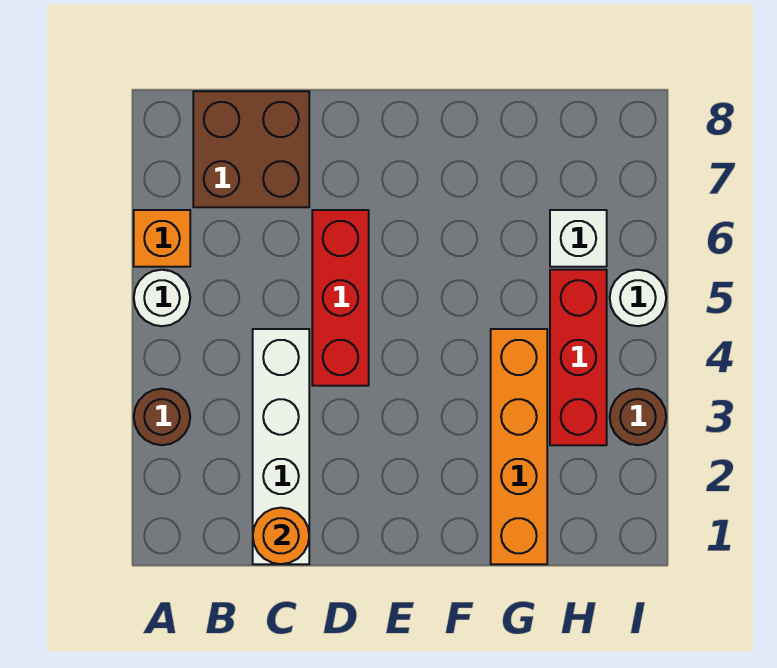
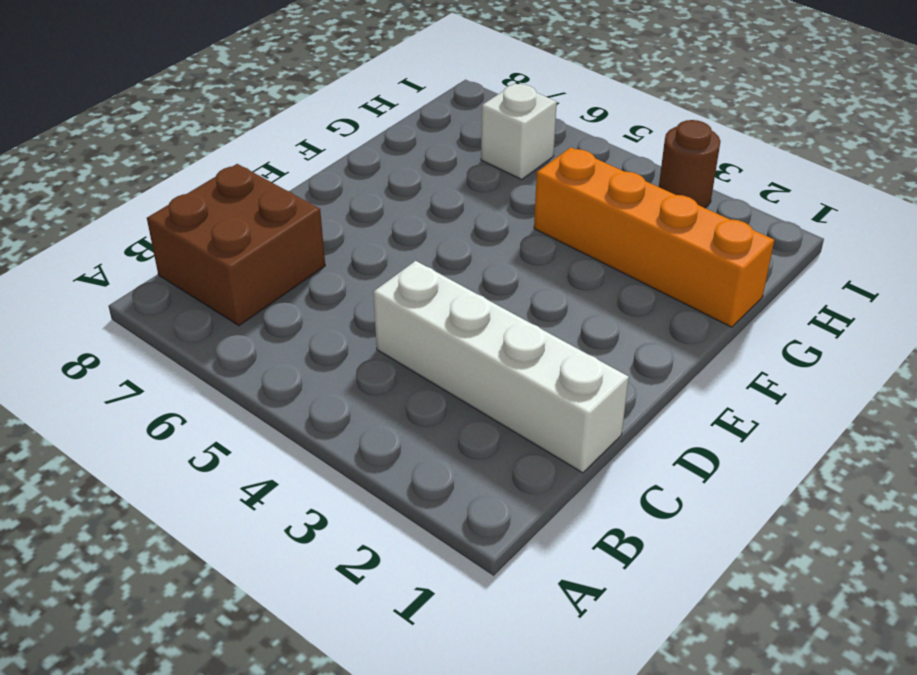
none -> brown 1x1 round brick [134,389,190,445]
none -> white 1x1 round brick [134,270,190,326]
none -> orange 1x1 brick [134,210,190,267]

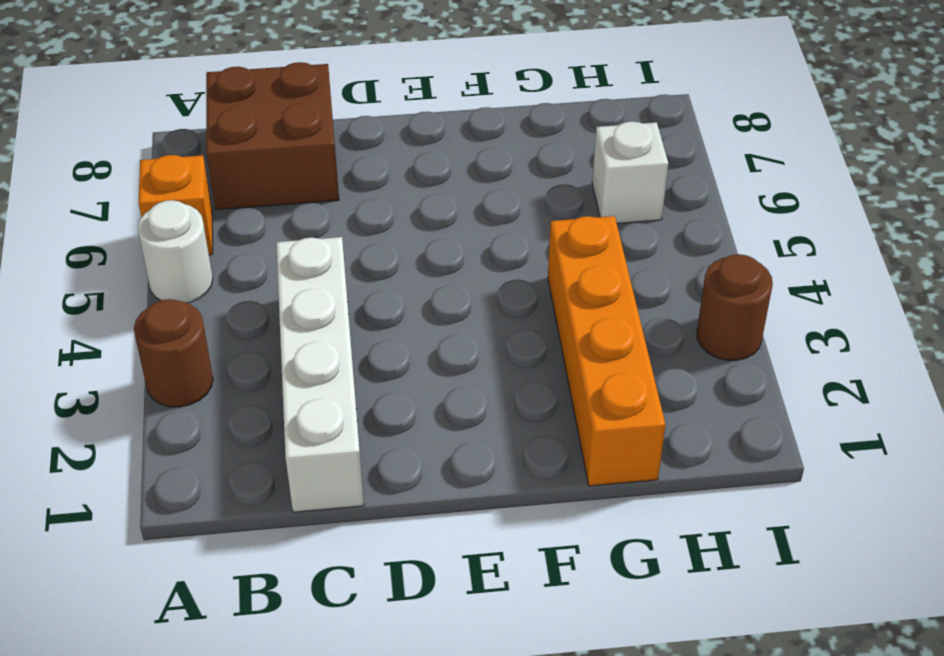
none -> red 1x3 brick [312,210,369,386]
none -> red 1x3 brick [550,270,607,445]
none -> white 1x1 round brick [610,270,666,326]

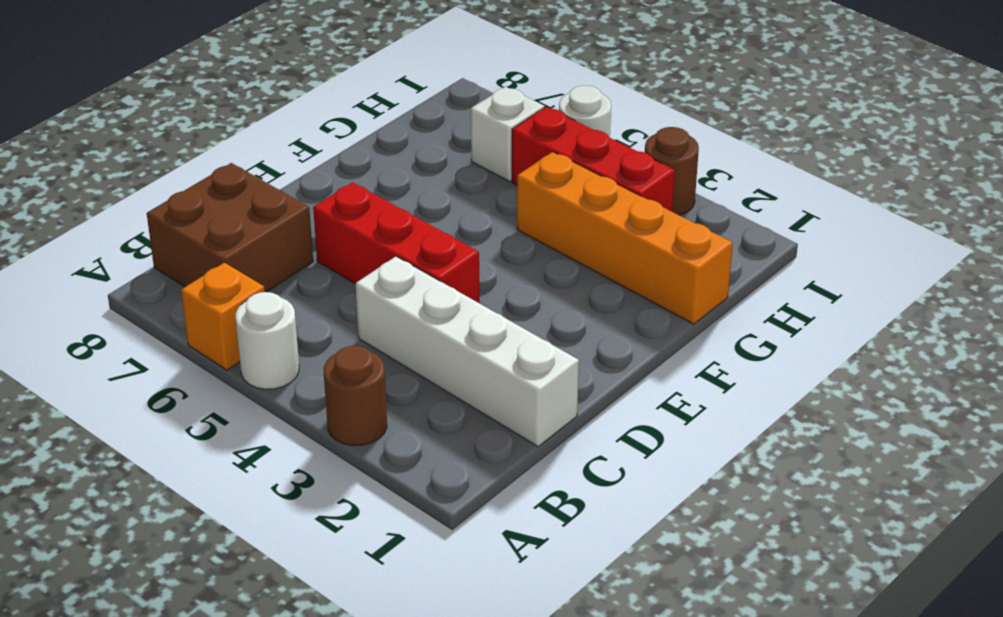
none -> orange 1x1 round brick [253,508,309,564]

